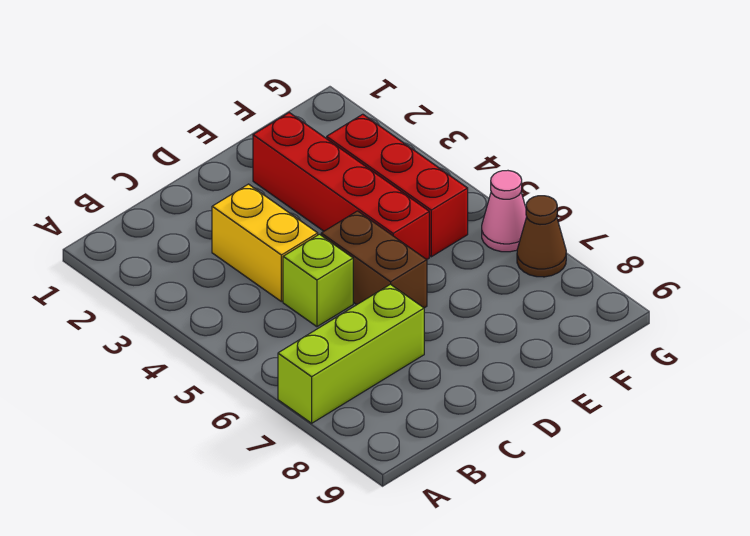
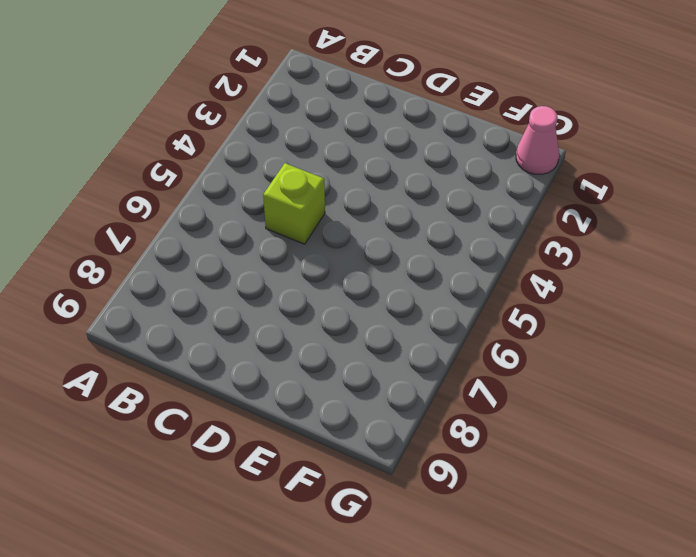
pink 1x1 cone [516,106,559,174] -> pink 1x1 cone moved to [482,171,527,252]
none -> lime 1x3 brick [278,284,424,423]
none -> yellow 1x2 brick [212,184,318,302]

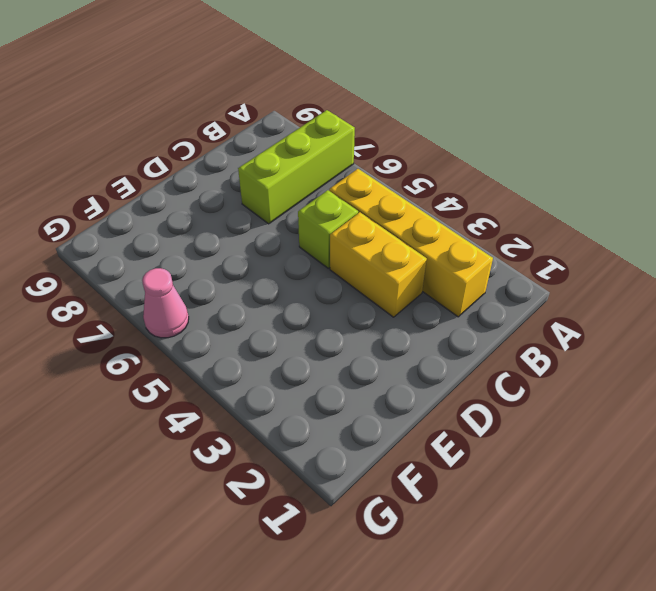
yellow 1x4 brick [329,169,493,317] -> none
none -> brown 1x2 brick [321,211,427,308]
none -> red 1x4 brick [253,113,429,260]

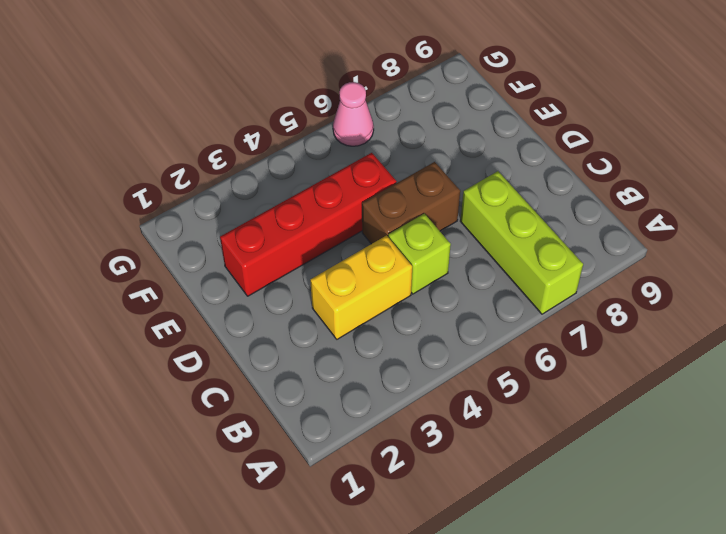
none -> red 1x3 brick [327,114,468,257]
none -> brown 1x1 cone [517,196,566,277]

